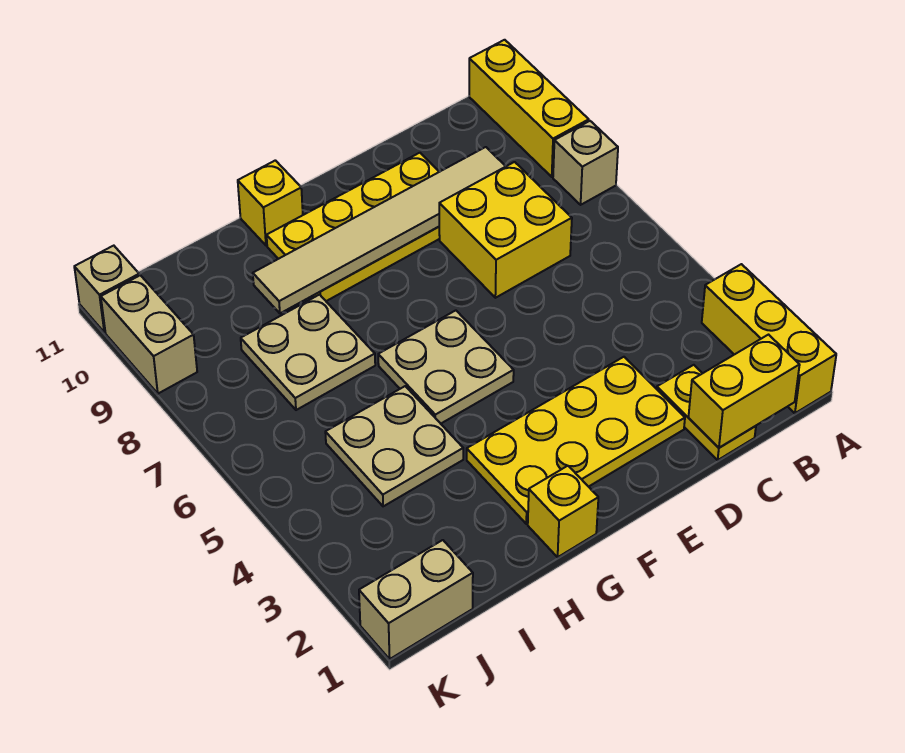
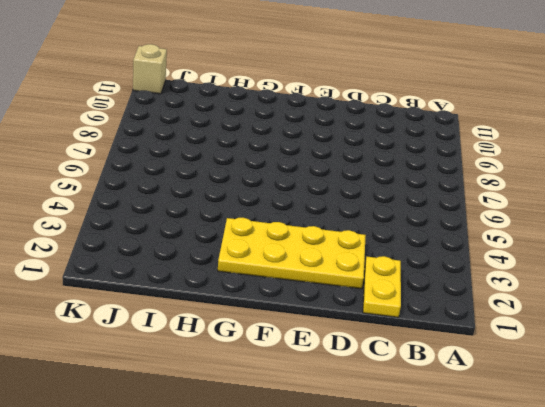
none -> yellow 1x3 brick [702,264,836,413]
none -> tan 1x1 brick [553,121,618,205]
none -> yellow 1x3 brick [469,40,589,177]

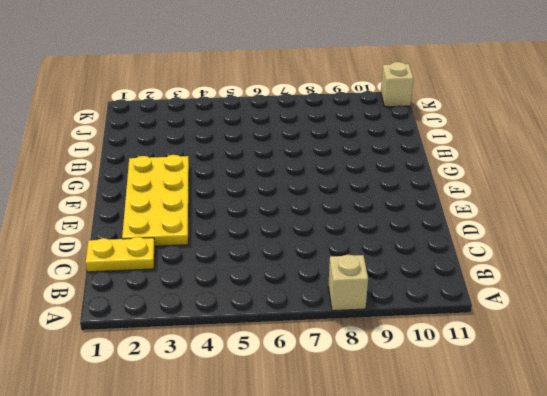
none -> yellow 1x3 brick [702,264,836,413]
none -> yellow 1x3 brick [469,40,589,177]
none -> yellow 2x2 brick [439,162,572,298]

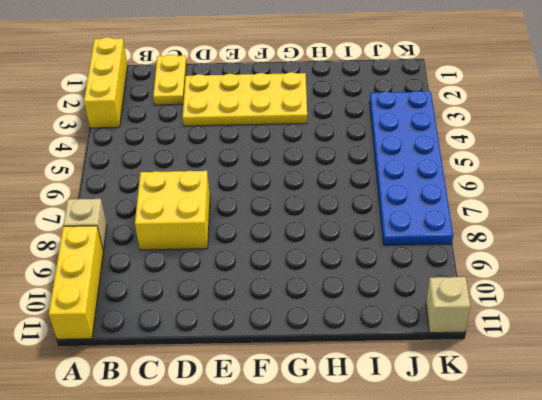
blue 2x6 plate [370,91,453,245] -> none
none -> yellow 2x4 plate [267,153,440,301]
none -> tan 2x2 plate [378,310,514,424]
none -> yellow 1x1 brick [528,466,598,557]

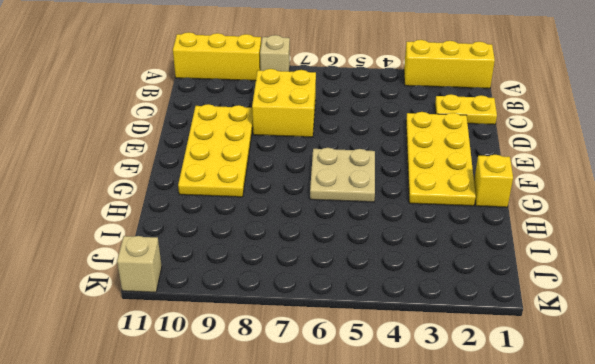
none -> yellow 1x1 brick [238,160,303,245]
none -> tan 2x2 plate [325,386,463,506]
none -> tan 2x2 plate [241,295,375,410]

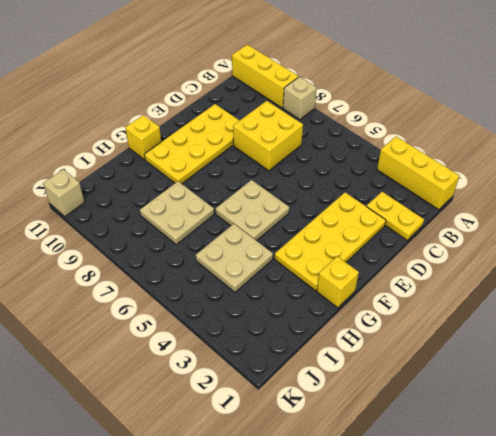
none -> tan 1x2 brick [359,540,473,659]
none -> tan 1x2 brick [101,275,197,394]
none -> yellow 1x2 brick [688,335,800,448]

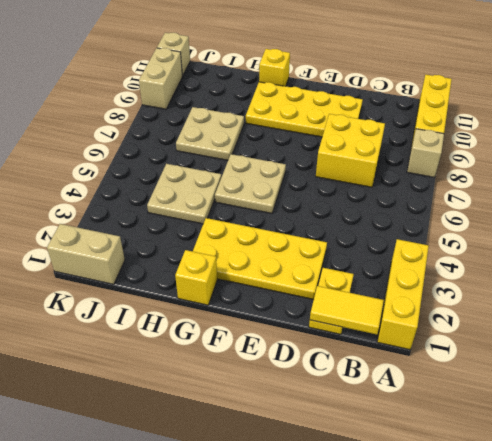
yellow 1x2 tile [310,286,384,334] -> yellow 1x2 brick [688,335,800,448]
none -> tan 1x6 tile [253,147,506,313]

